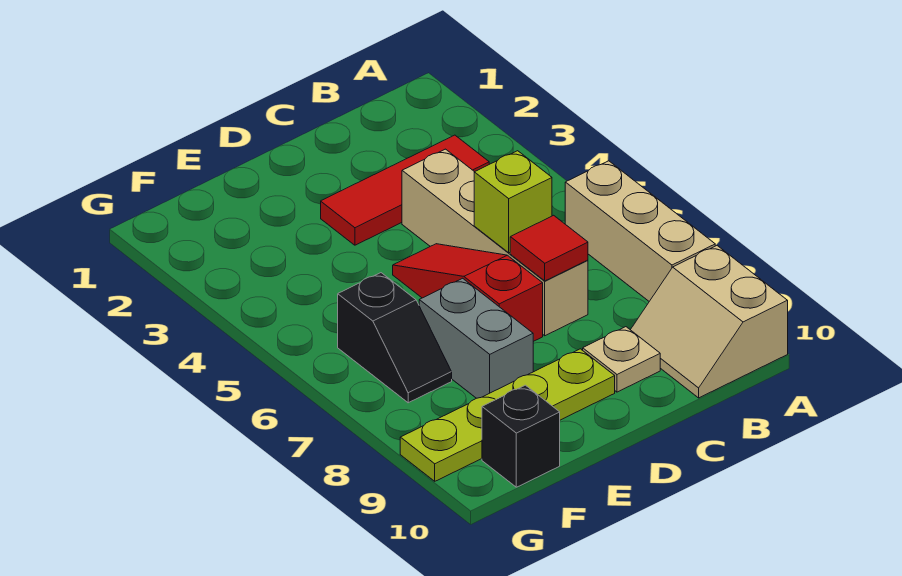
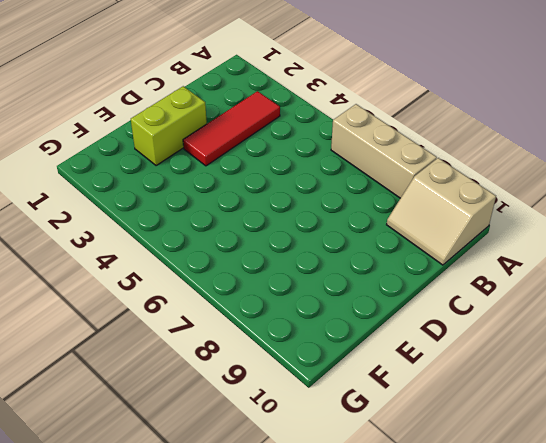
lime 1x2 brick [131,86,207,166] -> none
none -> tan 1x4 brick [402,149,588,336]
none -> tan 1x1 plate [583,327,660,392]
none -> red 1x3 slope [393,244,543,341]

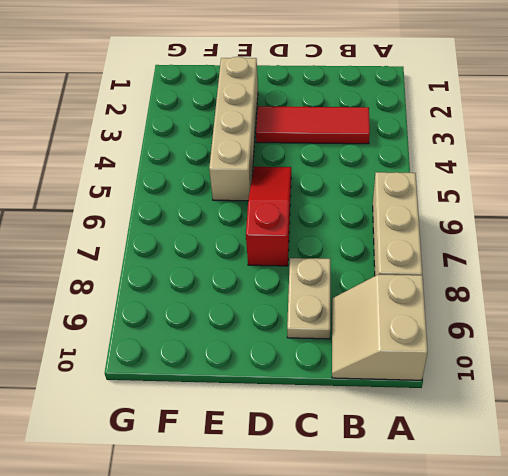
tan 1x2 plate [287,258,330,339] -> tan 1x1 plate [583,327,660,392]
tan 1x4 brick [209,57,258,201] -> tan 1x4 brick moved to [402,149,588,336]
none -> lime 1x4 plate [400,349,615,481]
none -> grey 1x2 brick [419,278,533,398]
none -> black 1x2 slope [338,273,452,403]

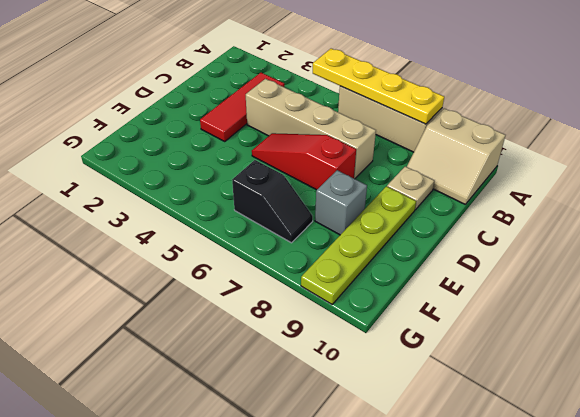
yellow 1x4 plate [313,49,444,124] -> none
grey 1x1 brick [315,170,367,235] -> grey 1x2 brick [419,278,533,398]
none -> black 1x1 brick [482,385,560,487]
none -> lime 1x1 brick [474,151,552,253]
none -> red 1x1 tile [510,215,588,281]

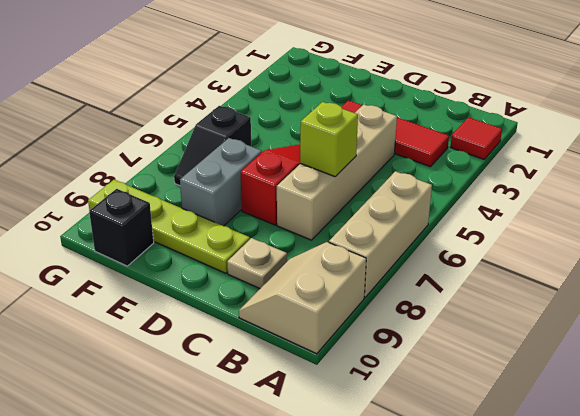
red 1x1 tile [451,117,502,159] -> red 1x1 tile moved to [510,215,588,281]

